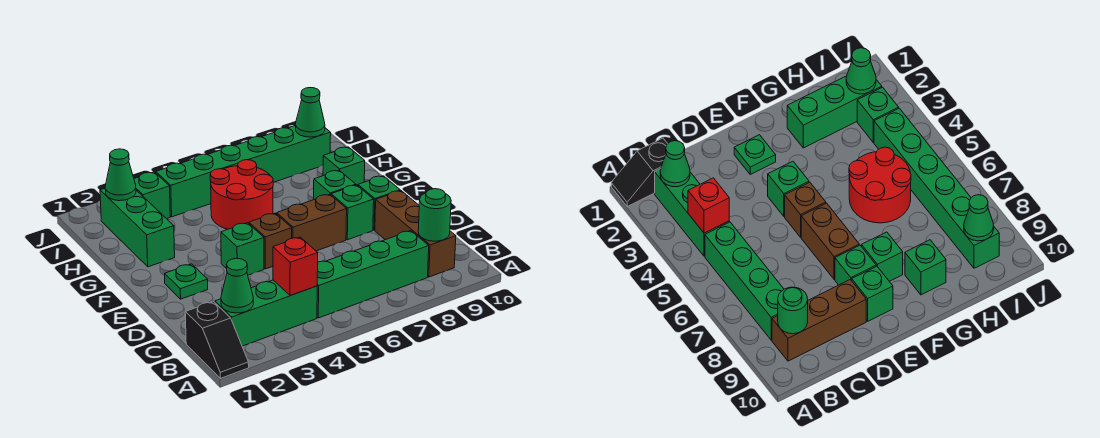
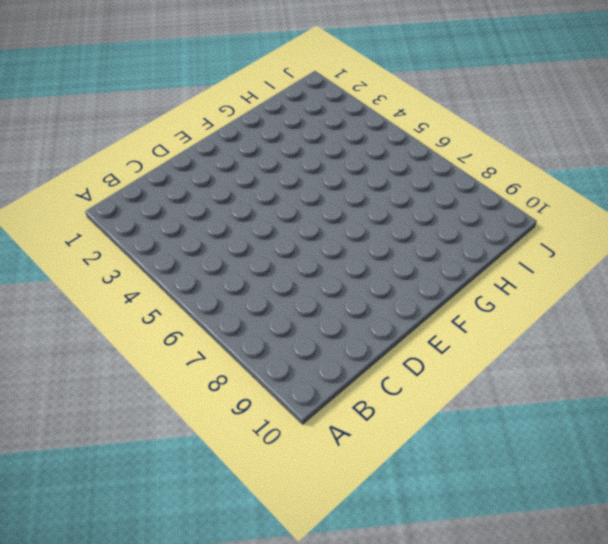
none -> black 1x2 slope [185,302,249,378]
none -> green 1x3 brick [215,280,317,346]
none -> green 1x4 brick [317,231,429,318]

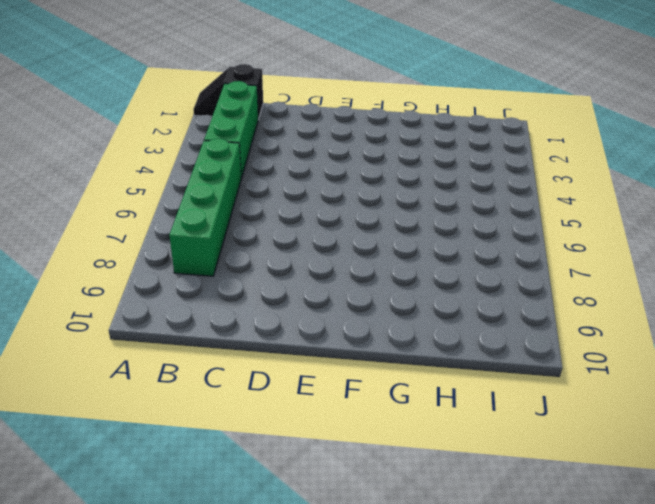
none -> brown 1x3 brick [375,191,456,277]
none -> green 1x1 plate [165,264,208,299]
none -> green 1x1 brick [221,223,264,275]

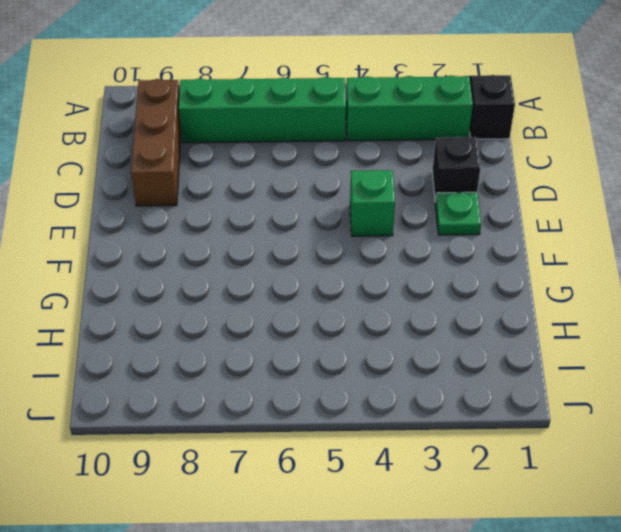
black 1x1 brick [432,137,481,202] -> none
none -> brown 1x1 brick [249,213,292,269]
none -> brown 1x2 brick [277,194,347,251]
none -> green 1x1 brick [331,185,374,240]

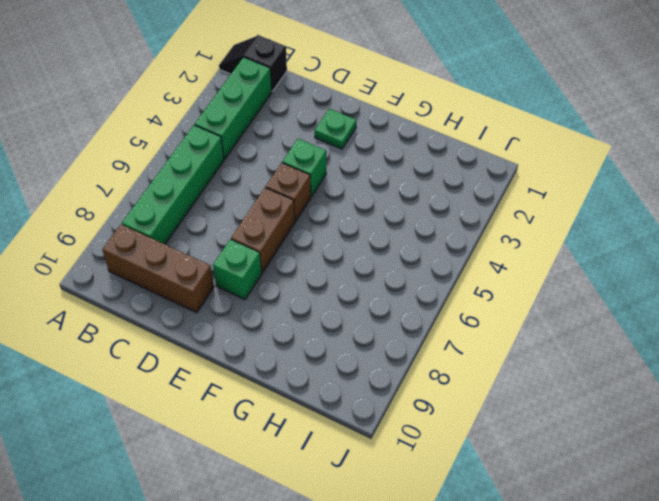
none -> green 1x1 brick [358,176,400,230]
none -> green 1x1 brick [314,170,356,200]
none -> green 1x3 brick [100,188,175,267]

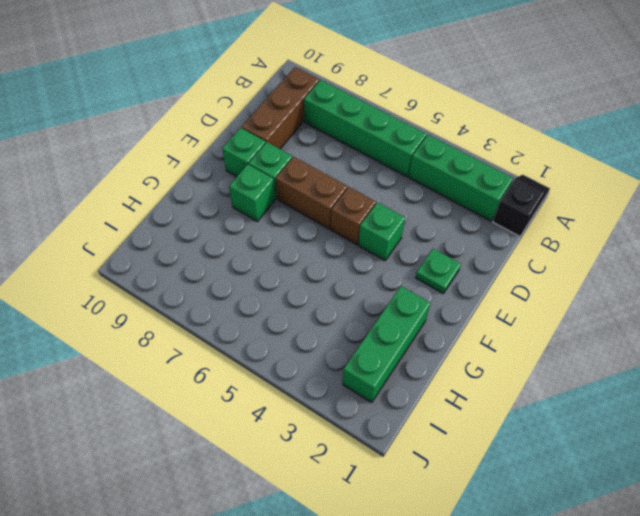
none -> red 2x2 round brick [210,160,273,229]
none -> green 1x1 brick [323,147,365,186]
none -> green 1x1 brick [134,172,170,219]

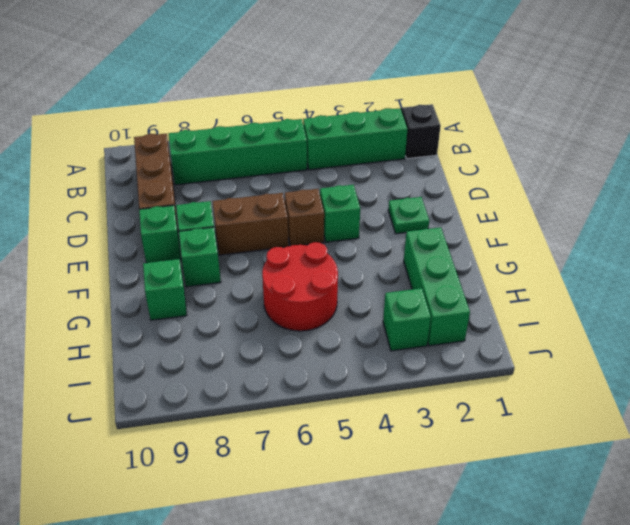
none -> green 1x6 brick [156,125,331,217]
none -> green 1x1 cone [221,258,253,313]
none -> red 1x1 brick [273,237,318,296]

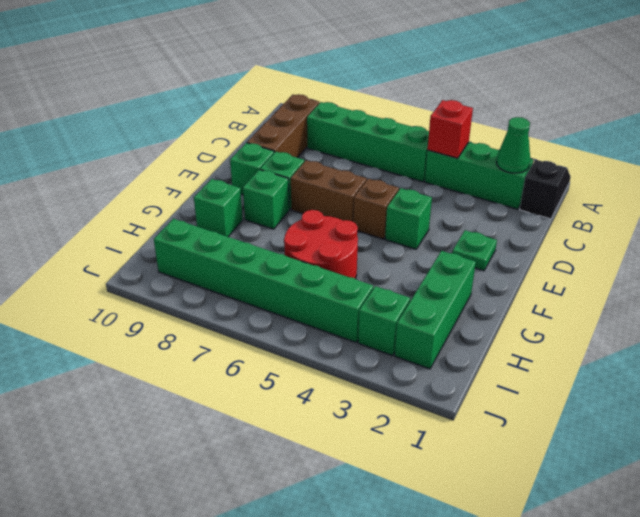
none -> green 1x1 round brick [418,189,451,241]
none -> green 1x1 cone [105,149,136,201]
none -> green 1x1 cone [296,88,325,137]

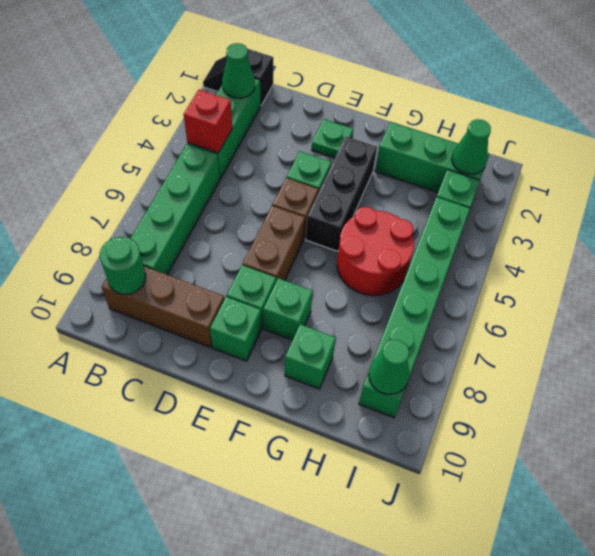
black 1x3 brick [306,137,377,251] -> none

